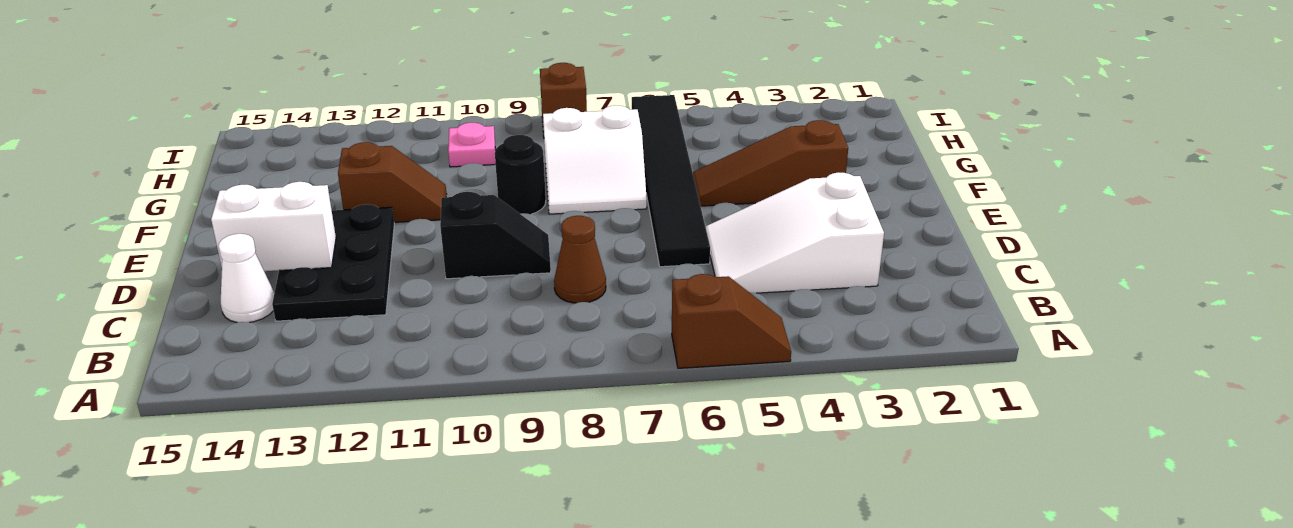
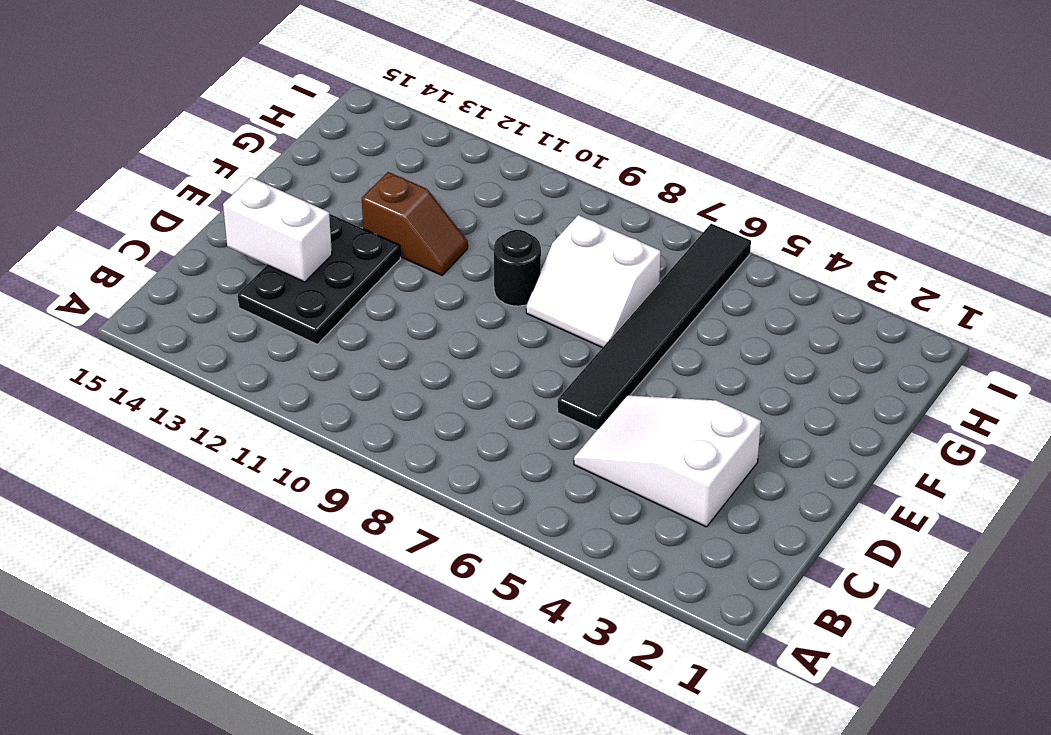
none -> brown 1x2 slope [672,274,791,368]
none -> brown 1x1 cone [554,216,606,303]
none -> white 1x1 cone [219,234,274,323]

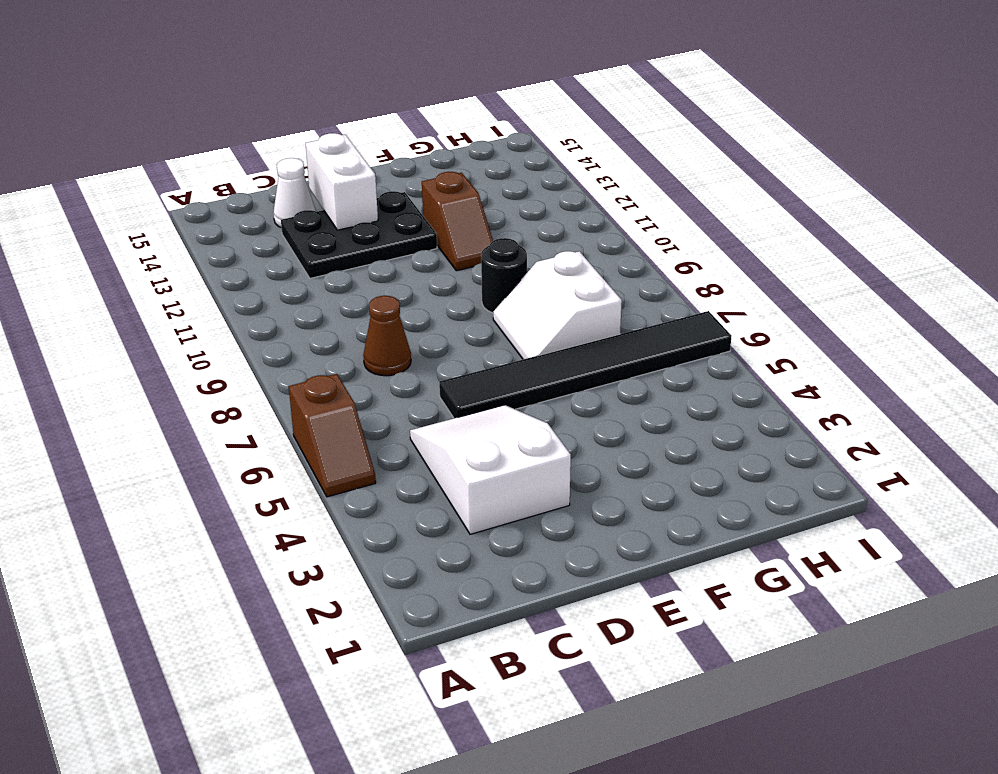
none -> black 1x2 slope [440,192,551,279]
none -> brown 1x3 slope [693,120,848,206]
none -> pink 1x1 plate [448,123,495,167]

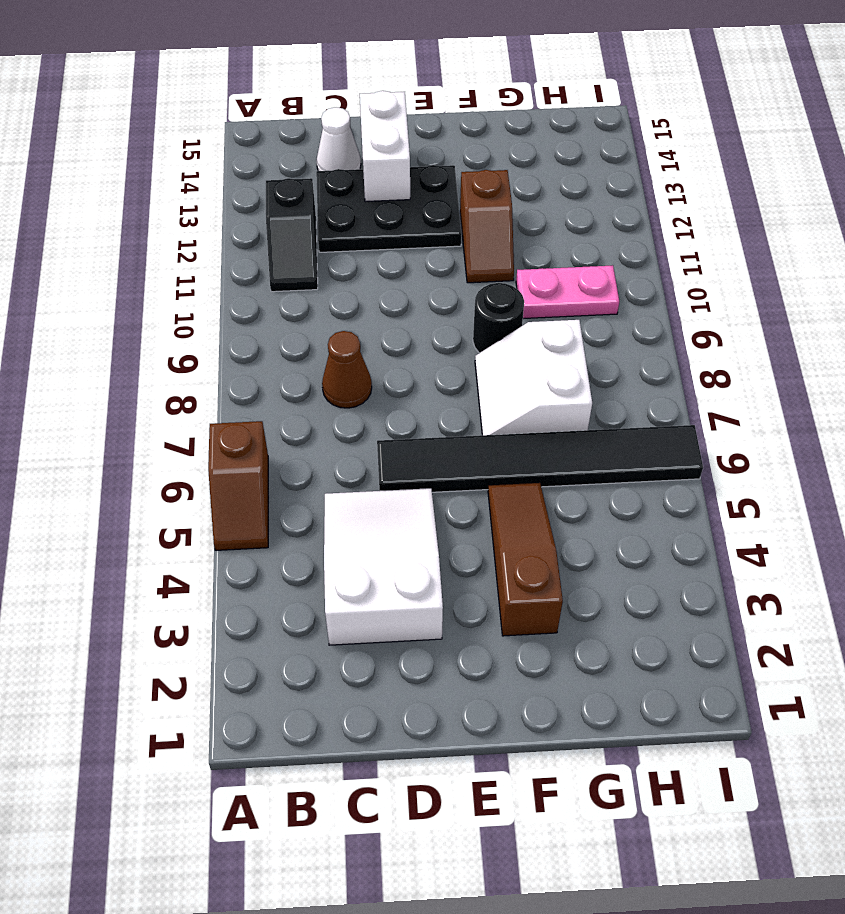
black 1x2 slope [266,178,318,292] -> black 1x2 slope moved to [440,192,551,279]
pink 1x2 plate [516,265,619,319] -> pink 1x1 plate [448,123,495,167]
none -> brown 1x1 brick [540,63,587,136]

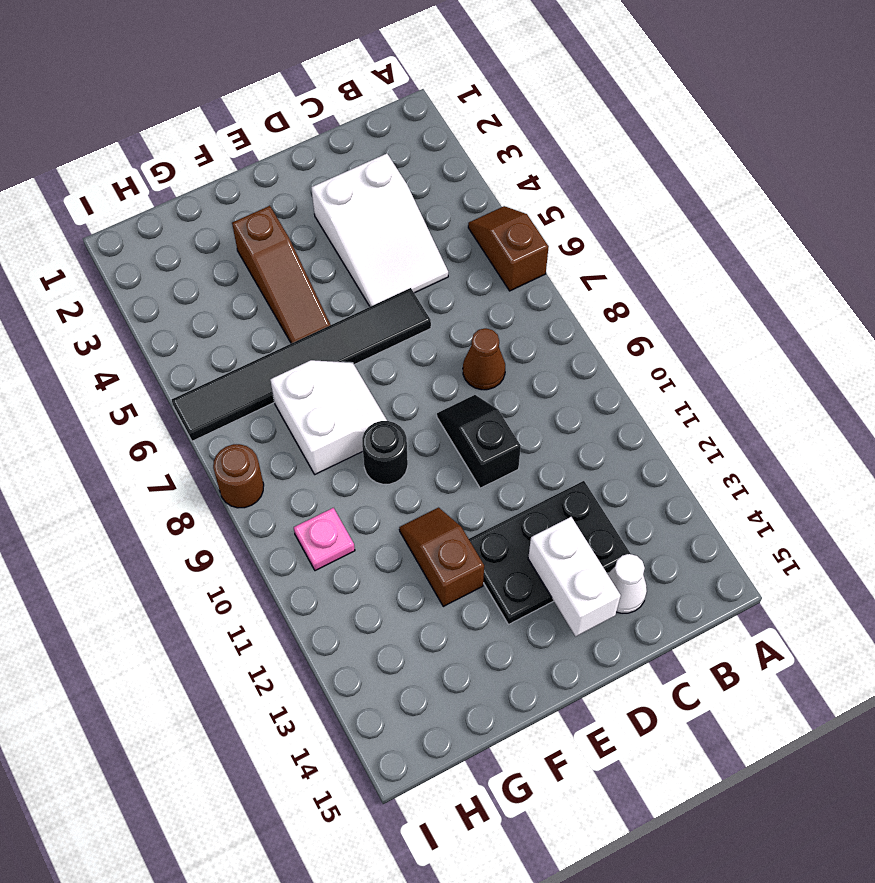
brown 1x1 round brick [213,444,264,508] -> brown 1x1 brick [540,63,587,136]

